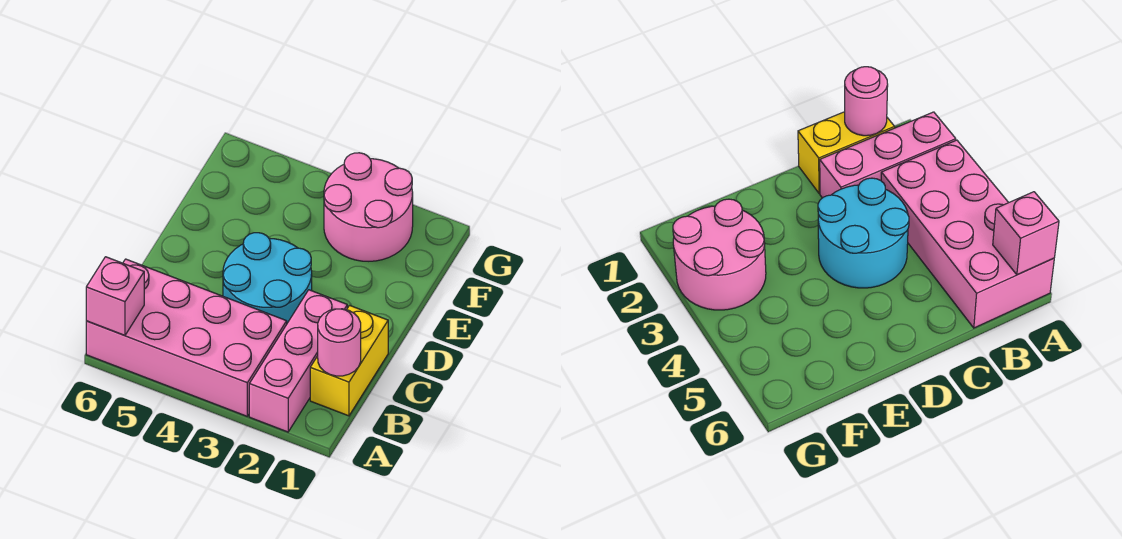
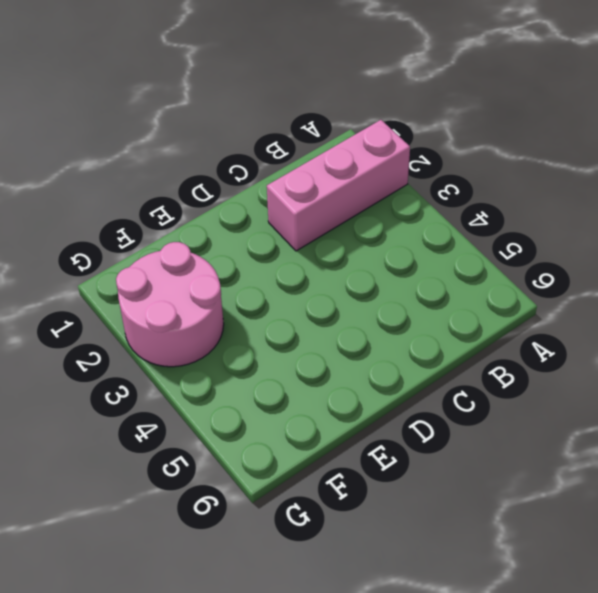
none -> pink 2x4 brick [86,259,287,416]
none -> yellow 1x2 brick [310,305,388,416]

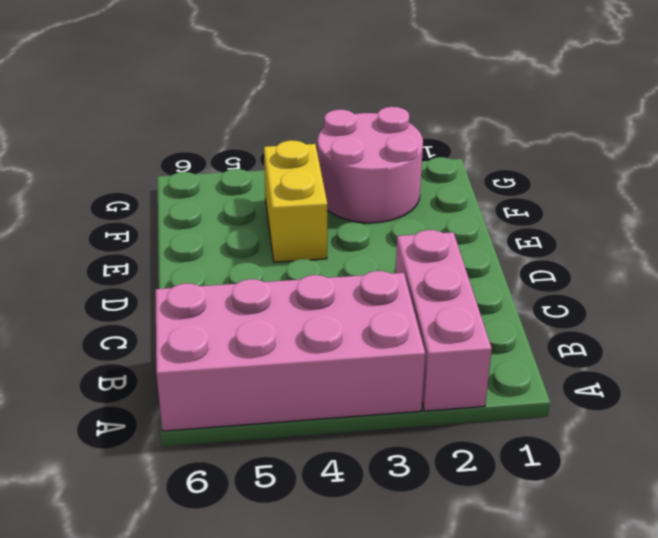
yellow 1x2 brick [264,140,327,262] -> yellow 1x2 brick moved to [310,305,388,416]
none -> cyan 2x2 round brick [223,233,312,323]
none -> pink 1x1 brick [86,257,144,335]

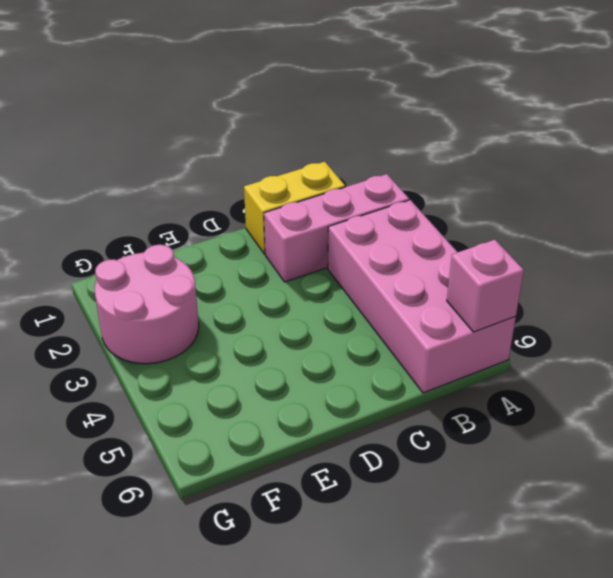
none -> cyan 2x2 round brick [223,233,312,323]
none -> pink 1x1 round brick [318,309,361,376]

